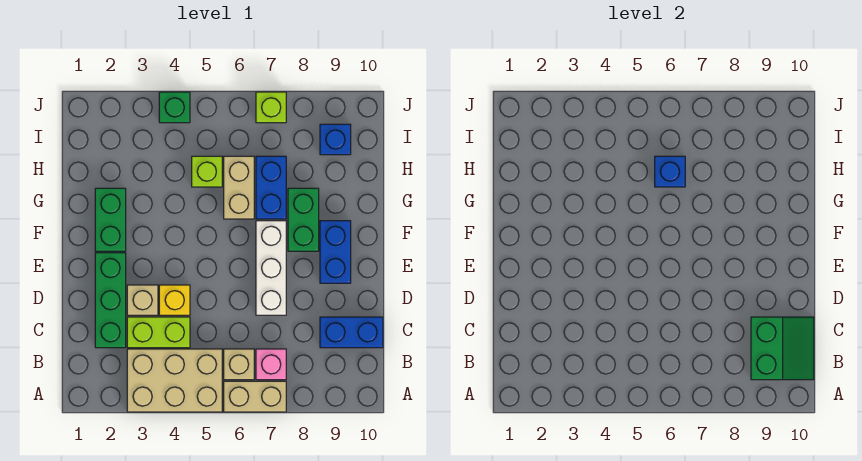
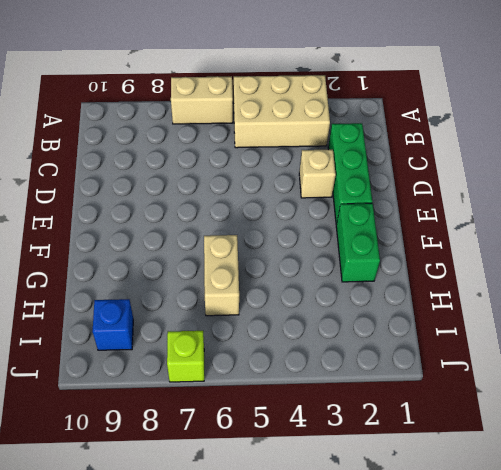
none -> tan 1x1 brick [224,349,254,380]
none -> pink 1x1 brick [256,349,286,380]
none -> lime 1x2 brick [127,317,190,348]

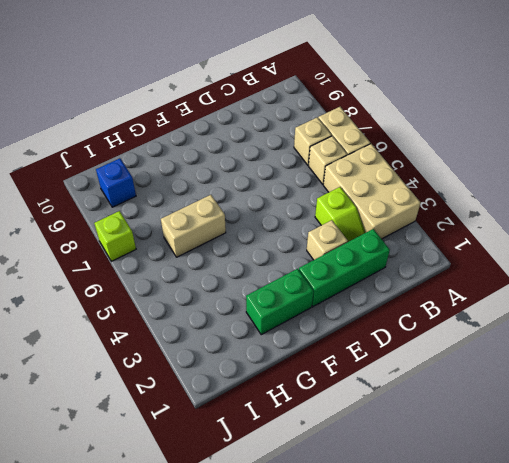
tan 1x1 brick [294,117,332,165] -> pink 1x1 brick [256,349,286,380]
lime 1x2 slope [315,187,366,242] -> lime 1x2 brick [127,317,190,348]
none -> blue 1x2 brick [320,317,383,348]
none -> yellow 1x1 brick [159,285,190,315]
none -> white 1x3 brick [256,221,286,315]

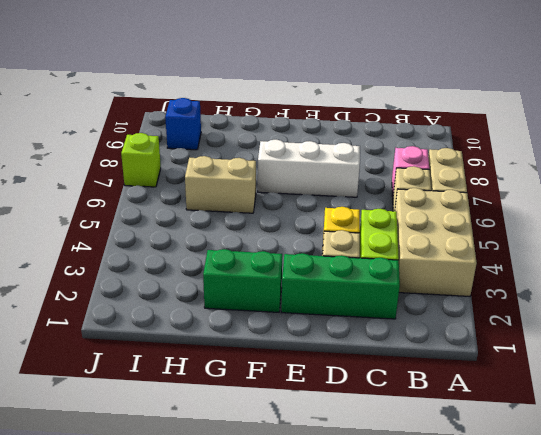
none -> blue 1x2 brick [320,317,383,348]
none -> blue 1x2 brick [320,221,351,283]
none -> green 1x2 brick [288,188,319,251]

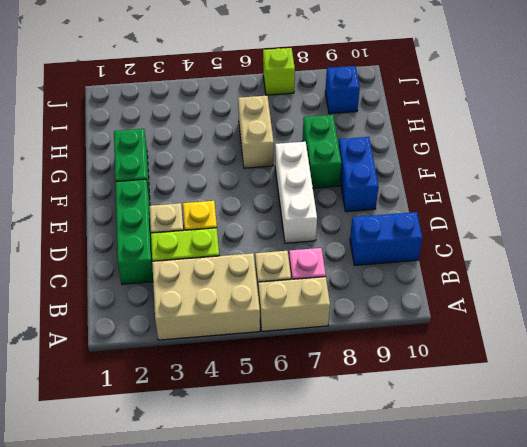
none -> blue 1x2 brick [256,156,286,219]
none -> lime 1x1 brick [192,156,222,187]
none -> green 1x1 brick [159,92,190,123]

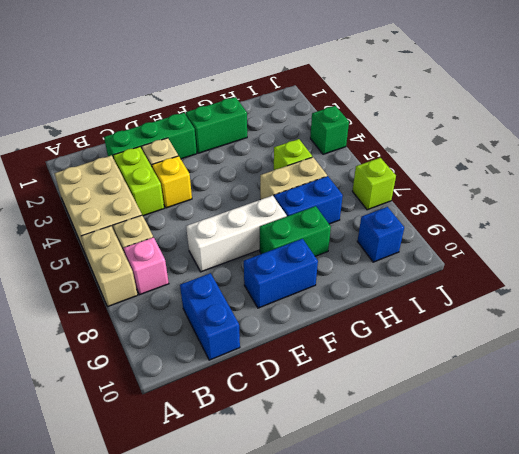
none -> green 2x2 slope [751,317,814,380]
none -> blue 1x1 brick [655,156,685,187]

